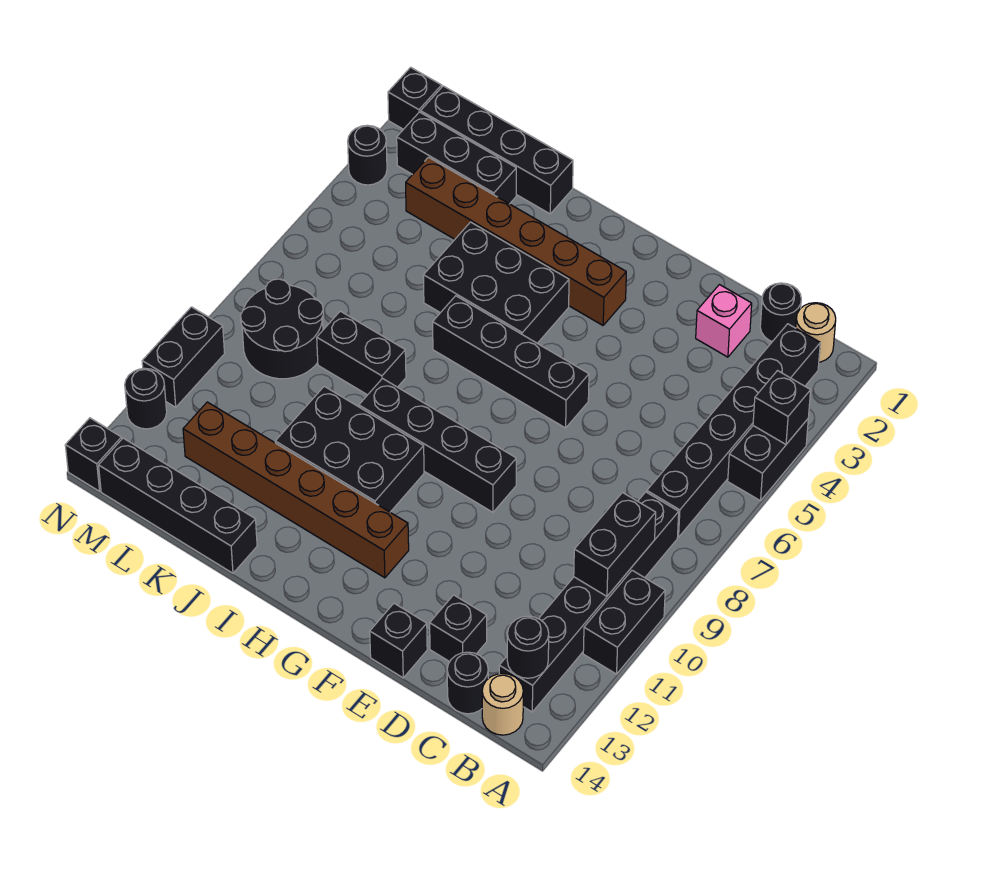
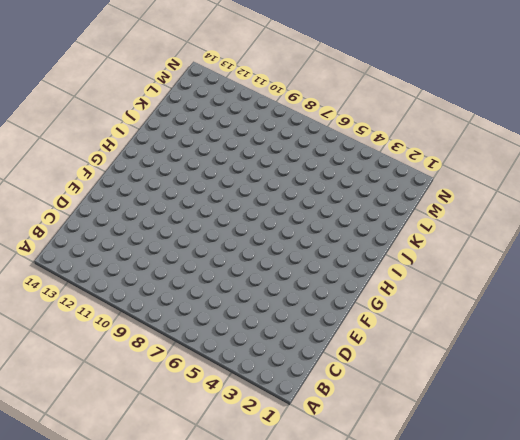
none -> black 1x2 brick [728,419,808,501]
none -> black 1x2 brick [583,570,665,674]
none -> tan 1x1 round brick [796,303,836,362]
none -> black 1x6 brick [647,324,820,537]

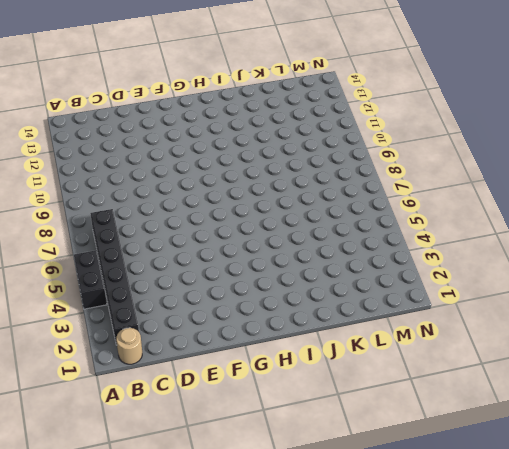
none -> black 1x2 brick [583,570,665,674]
none -> black 1x6 brick [499,492,679,712]
none -> tan 1x1 round brick [482,674,523,735]
none -> black 1x1 round brick [760,283,801,342]

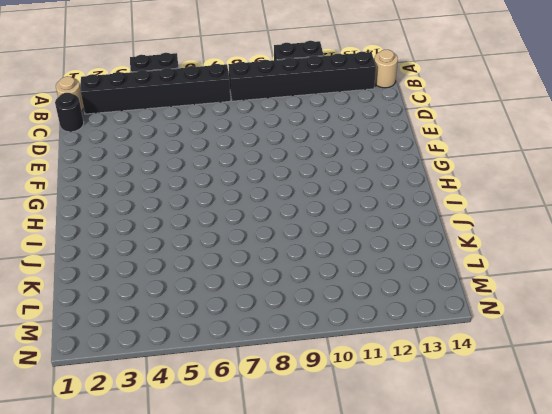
none -> black 1x1 round brick [447,652,488,714]
none -> pink 1x1 brick [696,285,752,357]
none -> black 1x1 brick [430,595,487,662]
none -> black 1x1 brick [370,603,427,678]

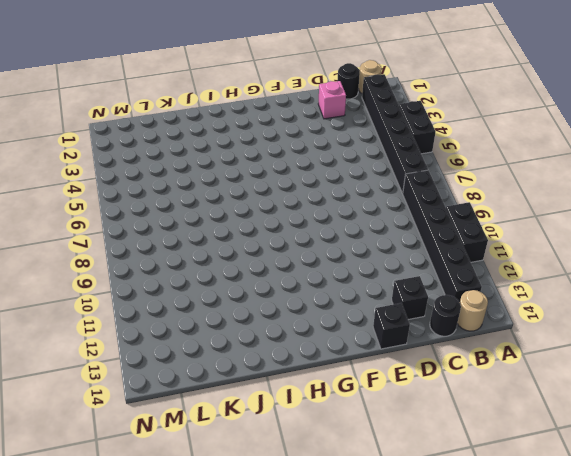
none -> black 1x4 brick [433,296,589,428]
none -> black 1x4 brick [359,379,516,512]
none -> brown 1x6 brick [406,157,626,325]
none -> brown 1x6 brick [183,402,409,578]

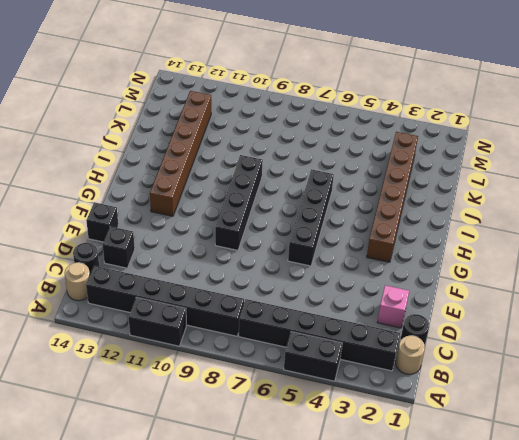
none -> black 2x3 brick [423,222,569,343]
none -> black 2x3 brick [275,386,424,512]
none -> black 1x4 brick [421,86,573,214]
none -> black 1x2 brick [317,311,406,395]

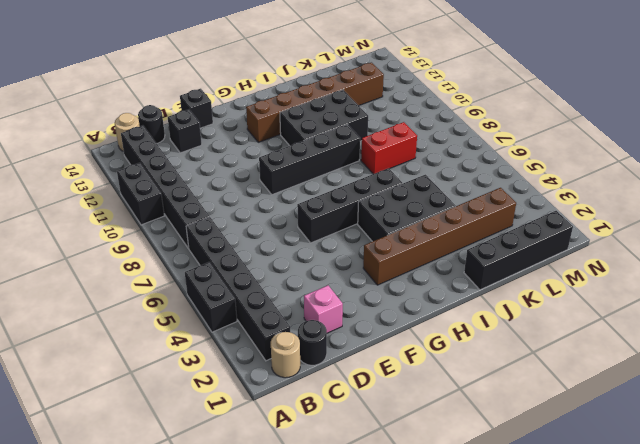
red 1x2 brick [361,122,417,174] -> black 1x2 brick [317,311,406,395]
none -> black 1x4 brick [99,438,257,573]
none -> black 1x3 brick [397,112,516,204]
none -> black 2x2 round brick [241,279,323,379]
none -> black 1x1 brick [388,67,442,129]

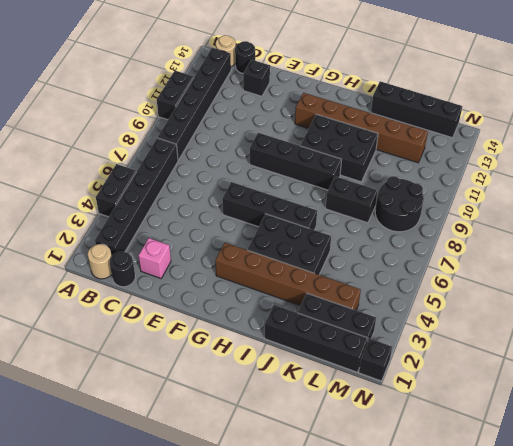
none -> black 1x1 brick [370,603,427,678]
none -> black 1x1 round brick [348,125,387,185]
none -> black 1x2 brick [142,307,225,407]
none -> black 1x1 round brick [125,368,167,429]

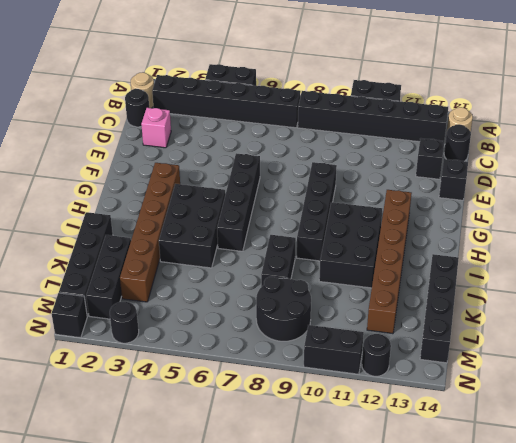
none -> black 1x1 brick [65,418,122,491]
none -> black 1x1 brick [753,371,811,444]
none -> black 1x2 brick [574,493,656,596]
none -> black 1x1 round brick [507,616,549,678]

